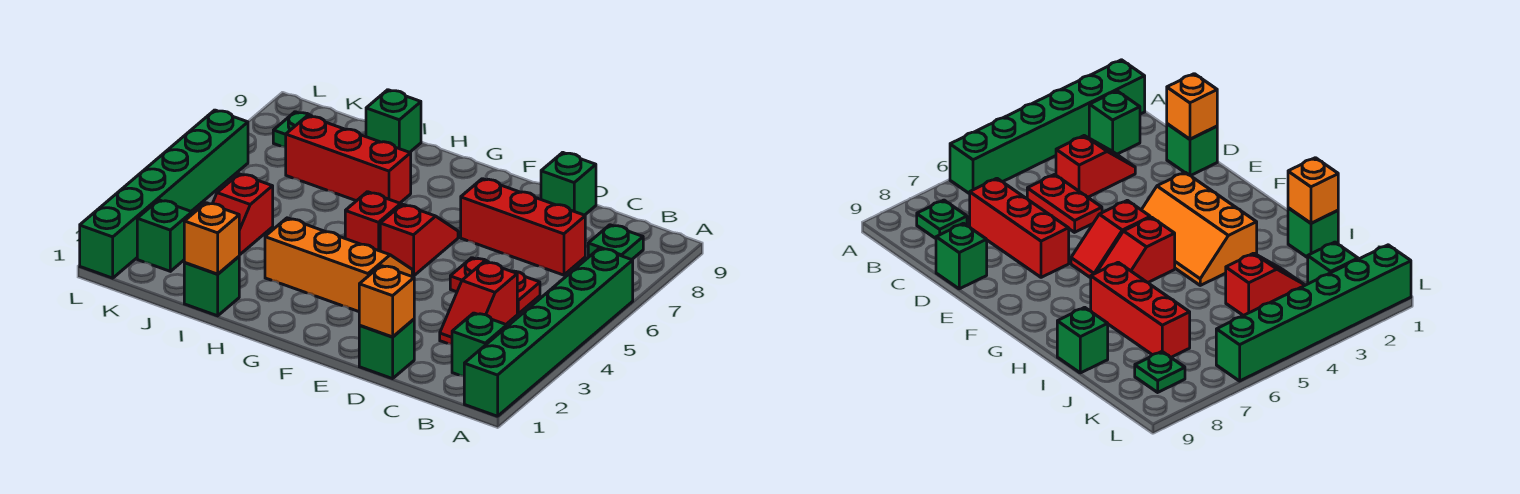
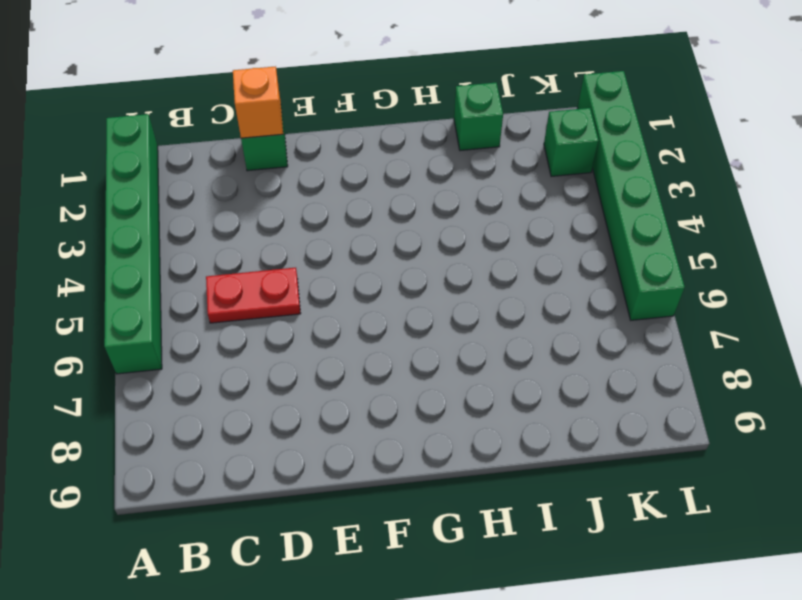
none -> green 1x1 brick [452,313,507,376]
none -> green 1x1 plate [588,225,643,260]
none -> red 1x2 slope [440,262,517,344]

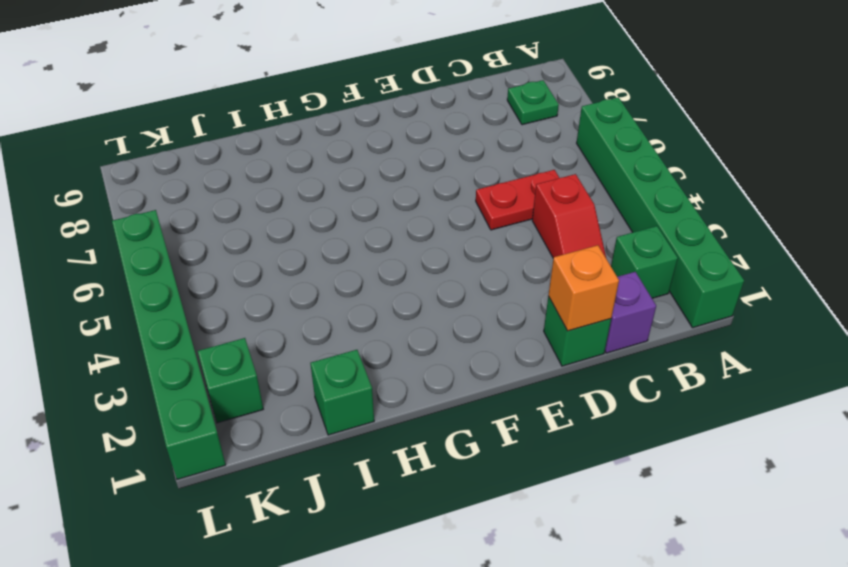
purple 1x1 brick [605,272,656,353] -> none
none -> red 1x3 brick [461,179,585,275]
none -> green 1x1 brick [541,152,596,215]
none -> orange 2x3 slope [265,218,412,312]

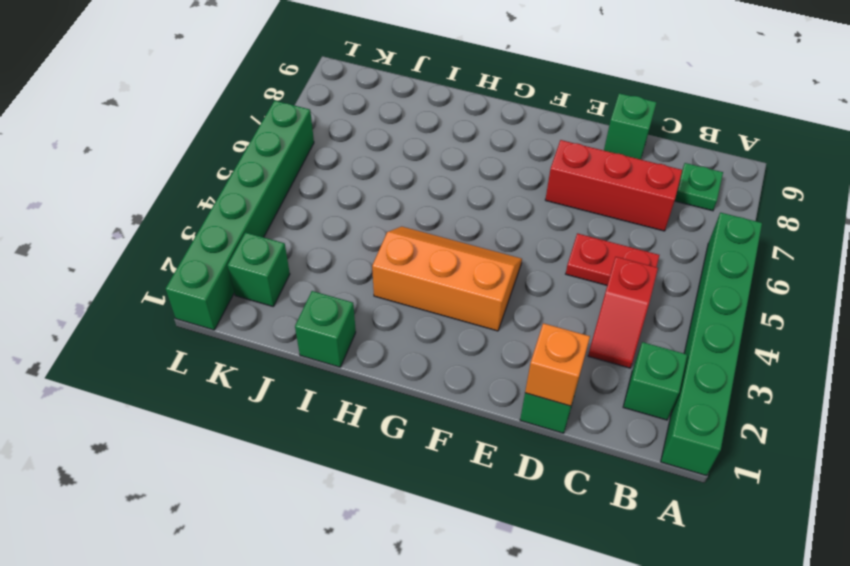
none -> red 1x2 slope [380,204,458,276]
none -> red 1x2 slope [345,192,402,251]
none -> red 1x3 brick [286,116,411,203]

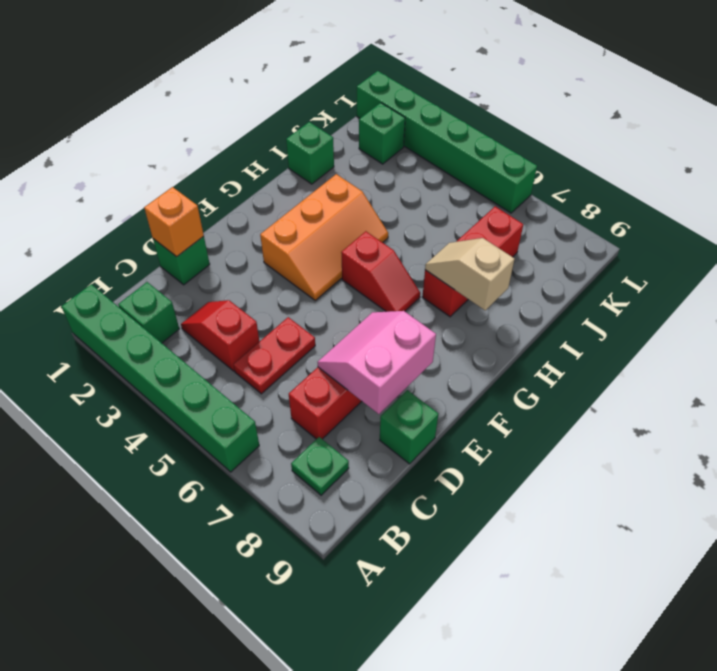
pink 2x2 slope [318,311,436,414] -> none
tan 1x2 slope [425,238,515,310] -> none
none -> red 1x2 slope [380,204,458,276]
none -> green 1x1 brick [366,90,421,152]
none -> red 1x2 slope [212,174,273,255]

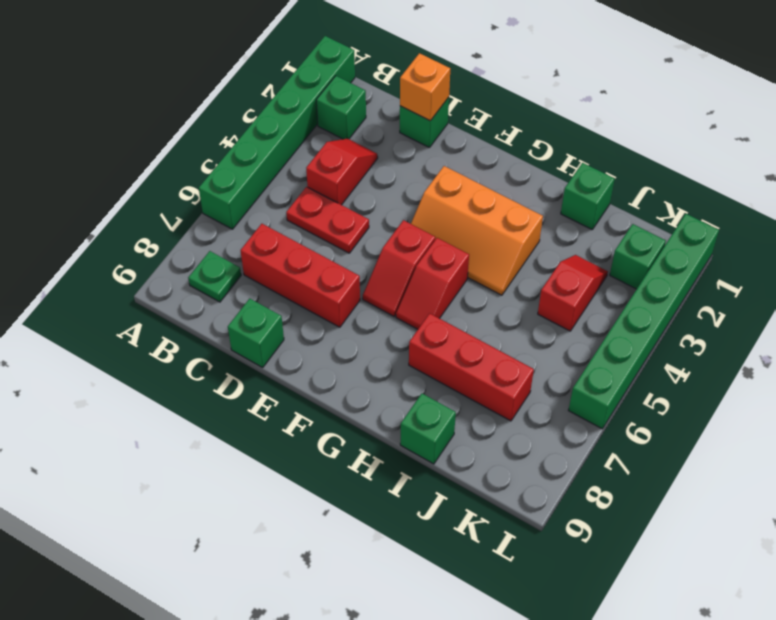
none -> green 1x1 plate [273,112,312,147]
none -> orange 1x1 brick [184,203,239,274]

